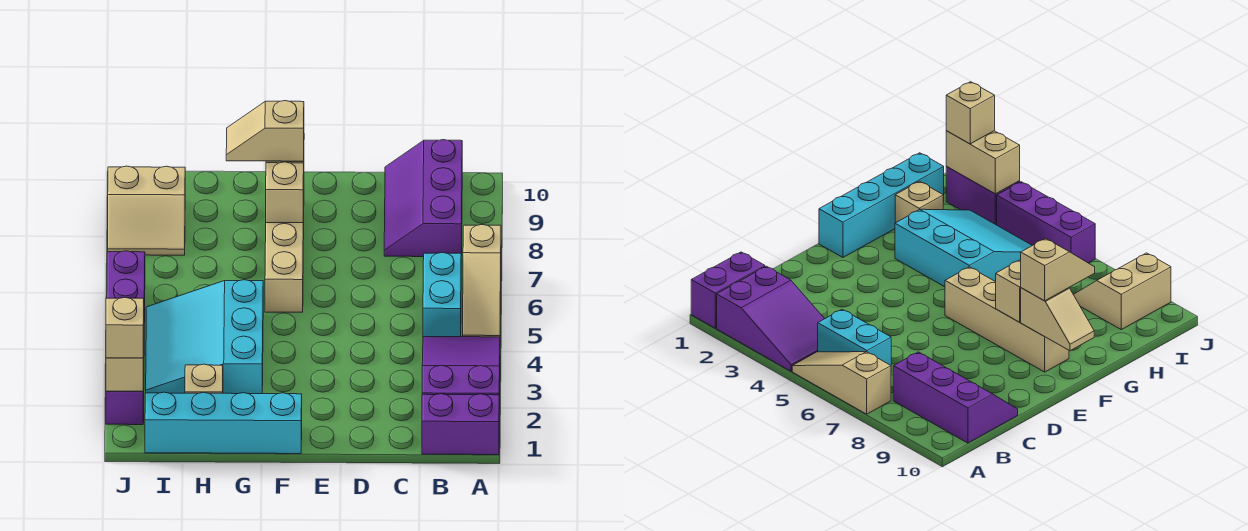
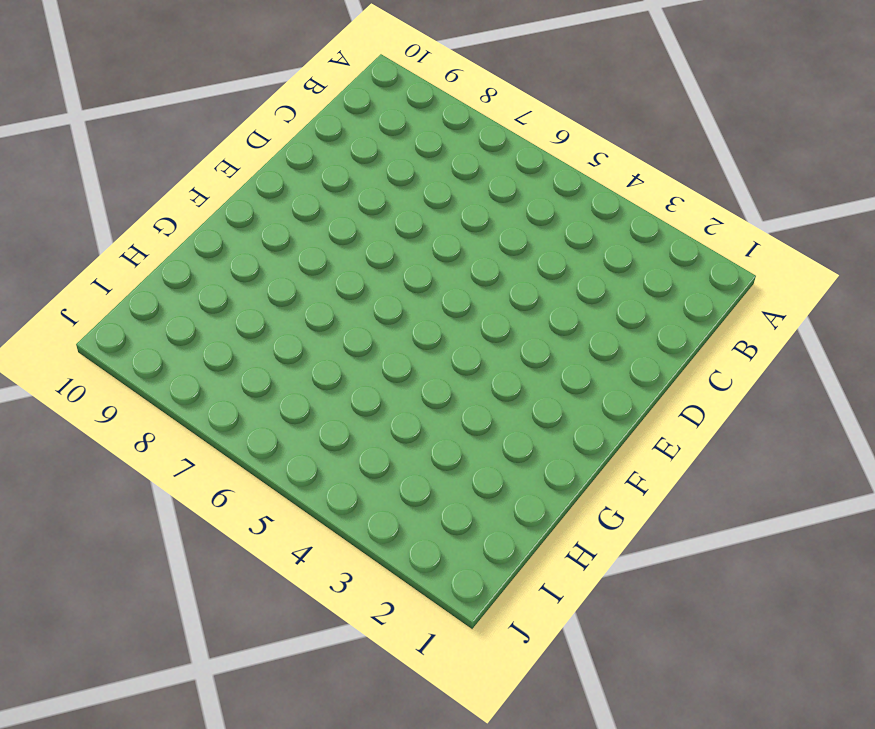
none -> purple 1x2 brick [422,394,499,455]
none -> purple 2x3 slope [422,337,500,412]
none -> tan 1x3 slope [463,225,501,337]

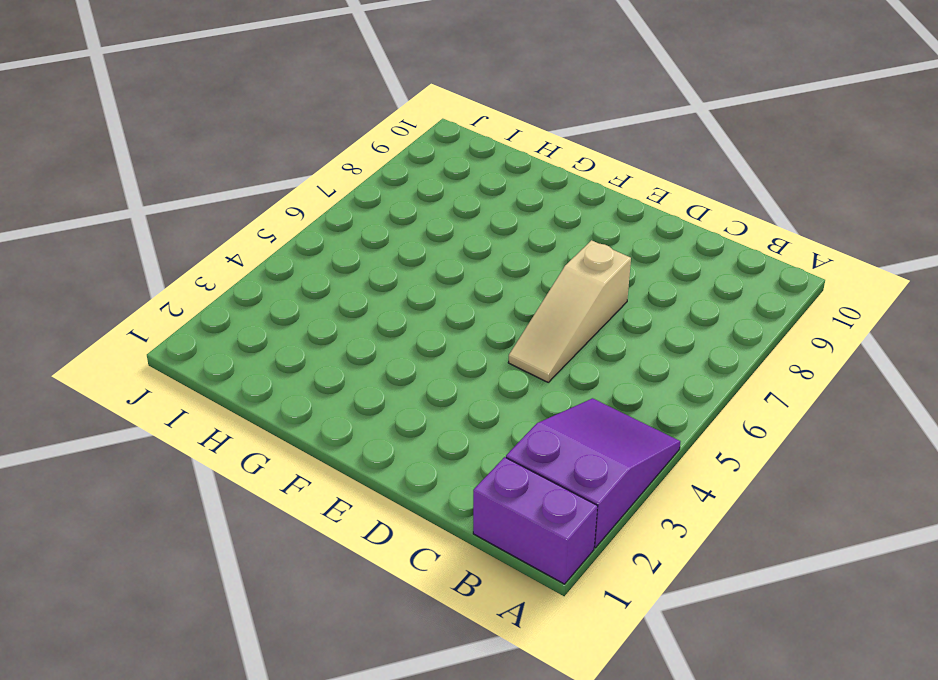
tan 1x3 slope [508,240,631,382] -> tan 1x3 slope moved to [463,225,501,337]
none -> cyan 1x2 brick [423,253,461,337]
none -> purple 2x3 slope [384,140,462,257]
none -> cyan 1x4 brick [145,392,302,454]

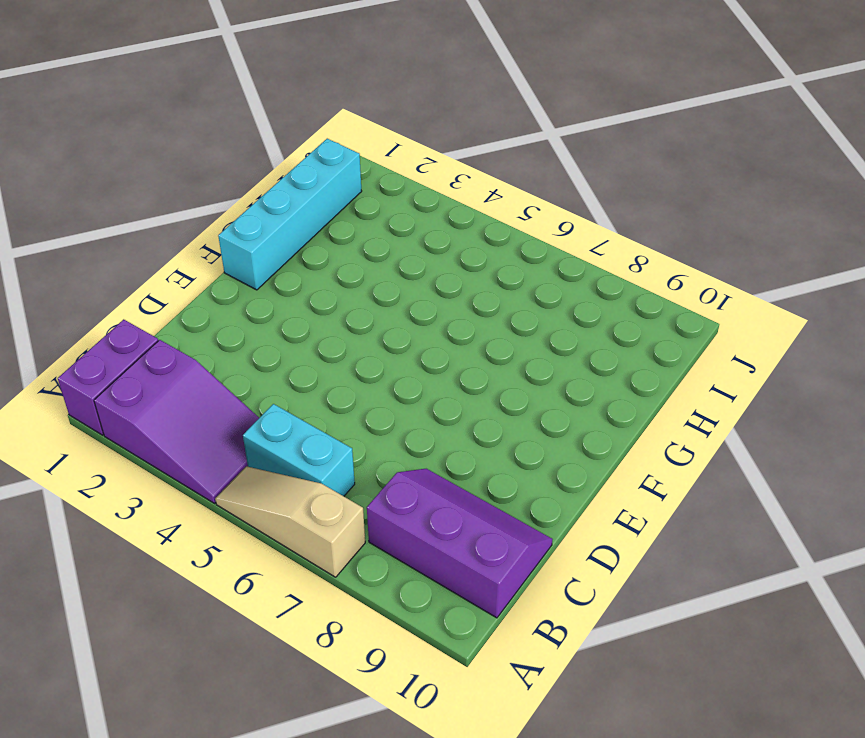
none -> tan 1x4 brick [265,207,304,312]
none -> cyan 3x3 slope [146,280,263,394]
none -> tan 1x1 brick [185,364,223,393]

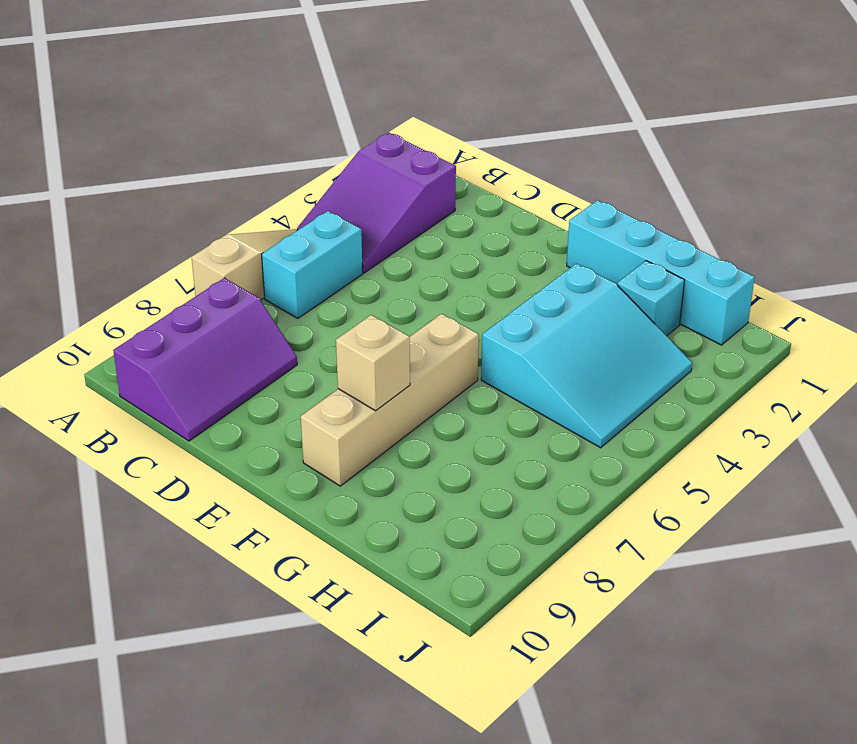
cyan 1x1 brick [617,261,684,336] -> tan 1x1 brick [185,364,223,393]
none -> purple 1x2 brick [422,394,499,455]
none -> tan 2x2 slope [108,166,185,255]
none -> purple 1x2 brick [106,391,144,425]

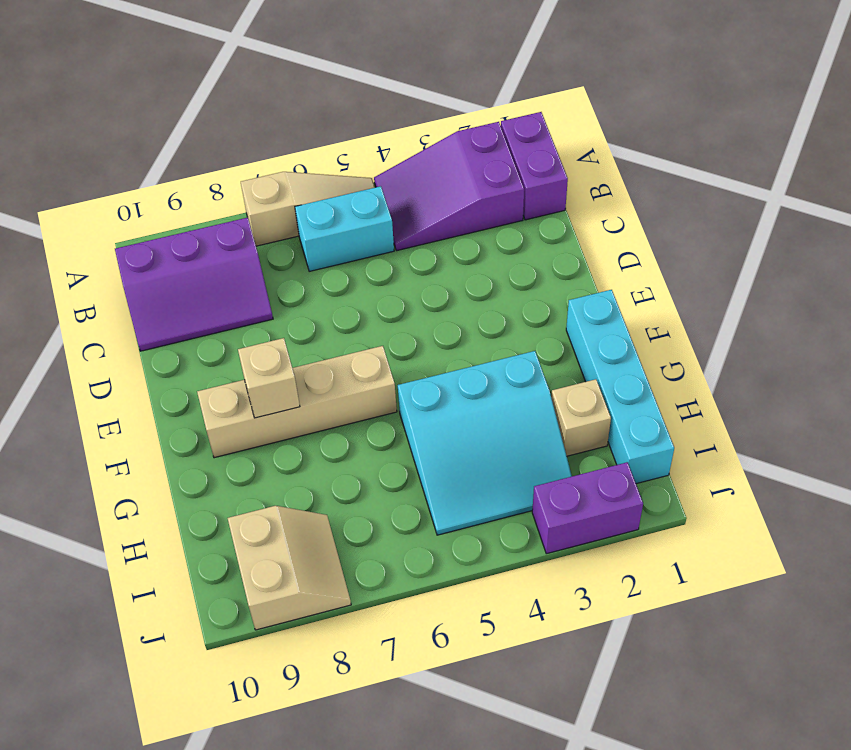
none -> purple 1x3 brick [107,251,145,322]
none -> tan 1x2 slope [1021,288,1094,351]
none -> tan 1x2 brick [106,357,144,391]

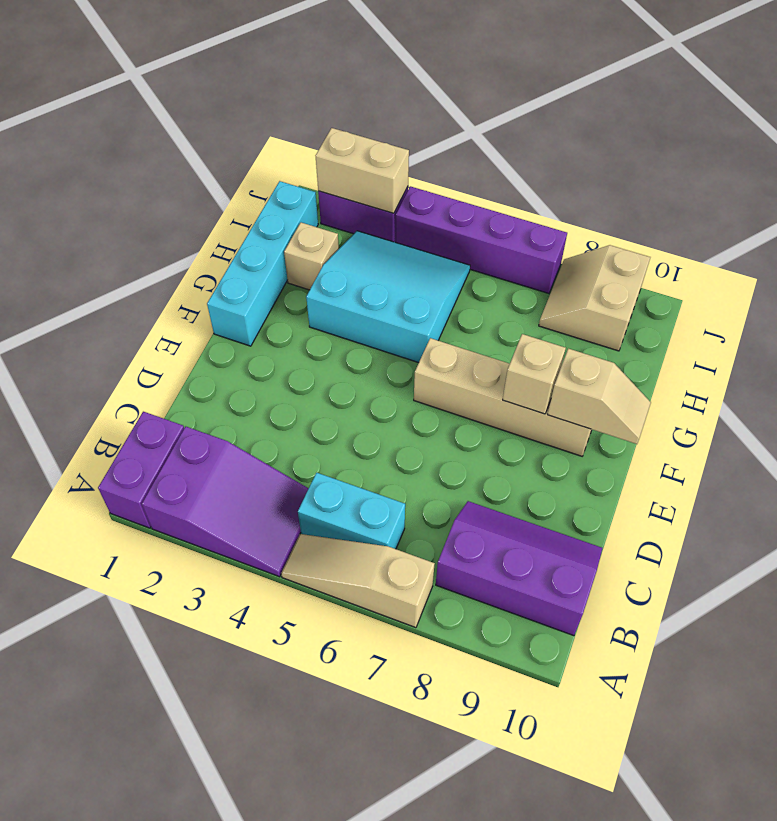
purple 1x4 brick [396,186,567,293] -> purple 1x3 brick [107,251,145,322]
none -> tan 1x2 slope [226,101,304,161]
none -> tan 1x1 brick [106,297,144,358]

